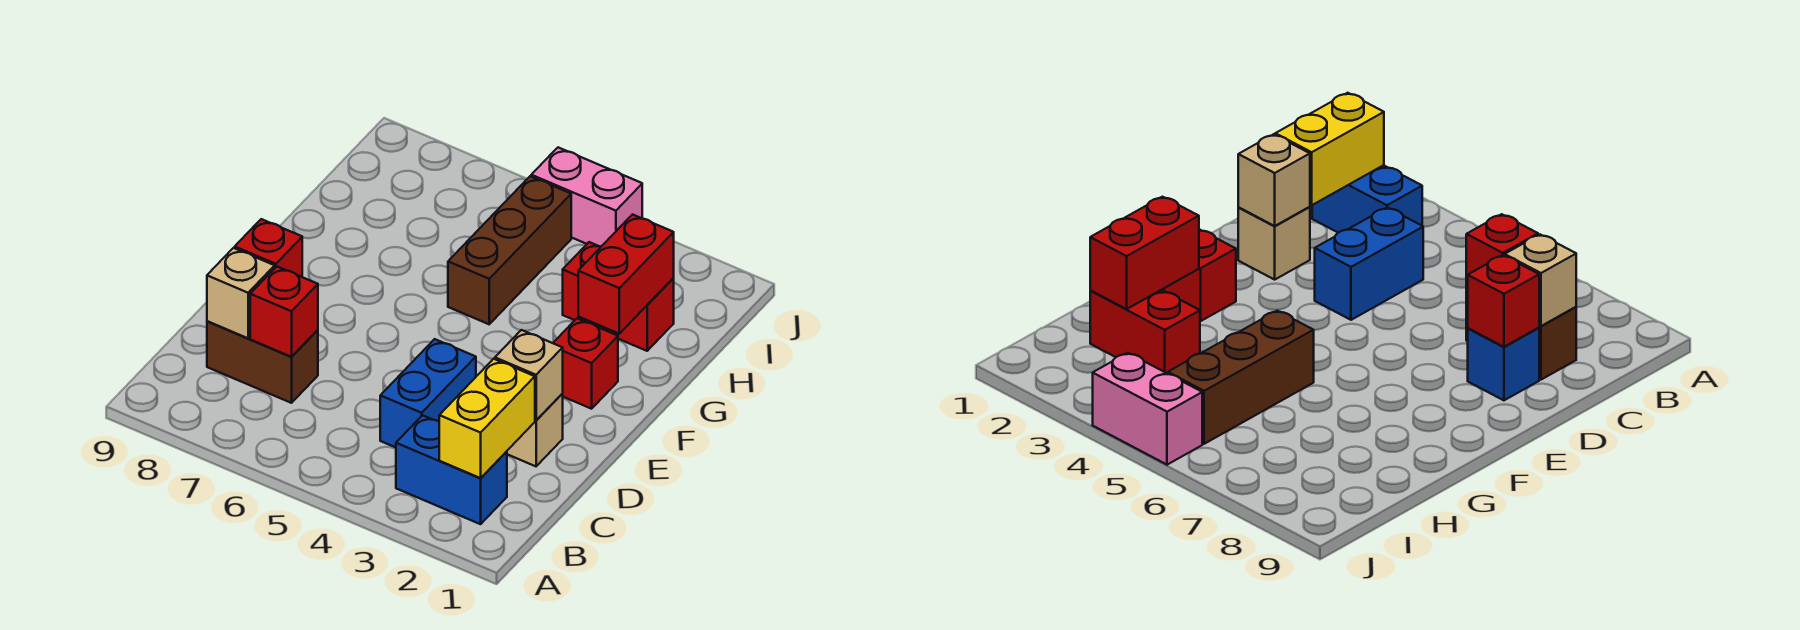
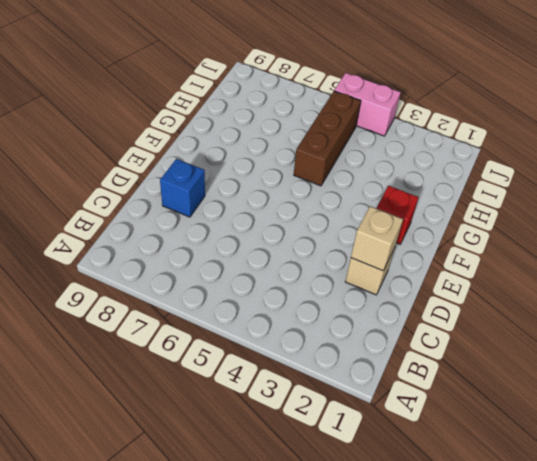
none -> blue 1x2 brick [396,415,507,524]
none -> blue 1x2 brick [380,339,476,447]
none -> brown 1x2 brick [207,321,318,403]

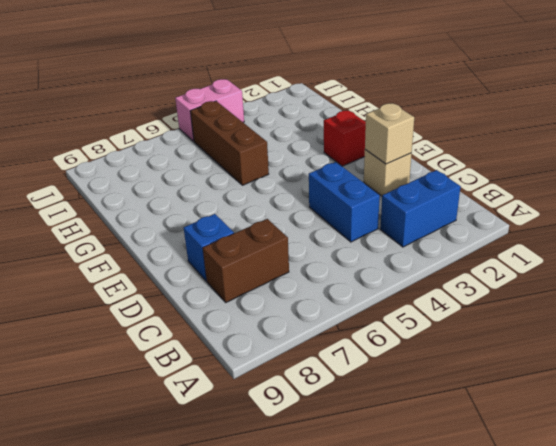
none -> red 1x2 brick [563,242,674,351]
none -> yellow 1x2 brick [439,359,535,478]
none -> red 1x1 brick [250,267,318,357]

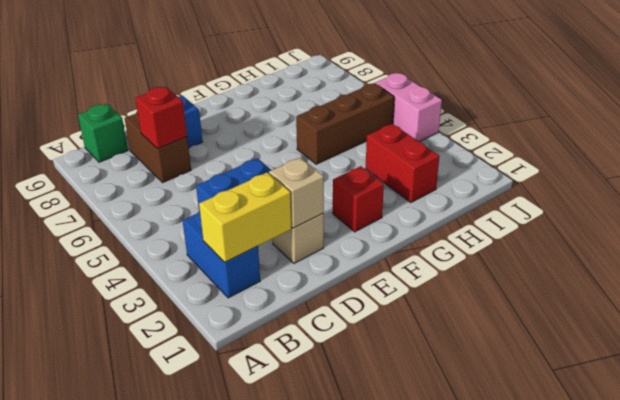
green 1x1 brick [78,104,128,162] -> none
none -> tan 1x1 brick [207,248,275,338]
none -> red 1x1 brick [235,219,302,277]
none -> red 1x2 brick [578,215,674,334]

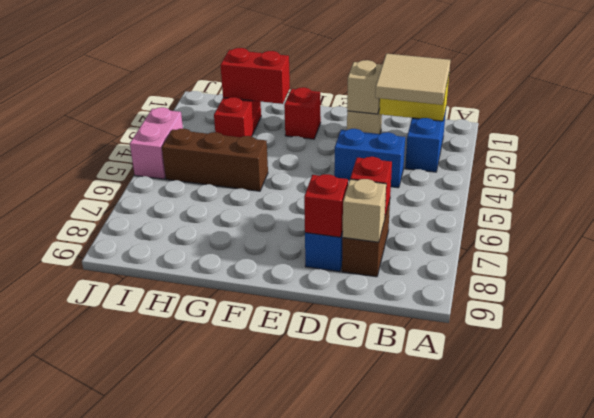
tan 2x2 tile [375,54,450,105] -> none

